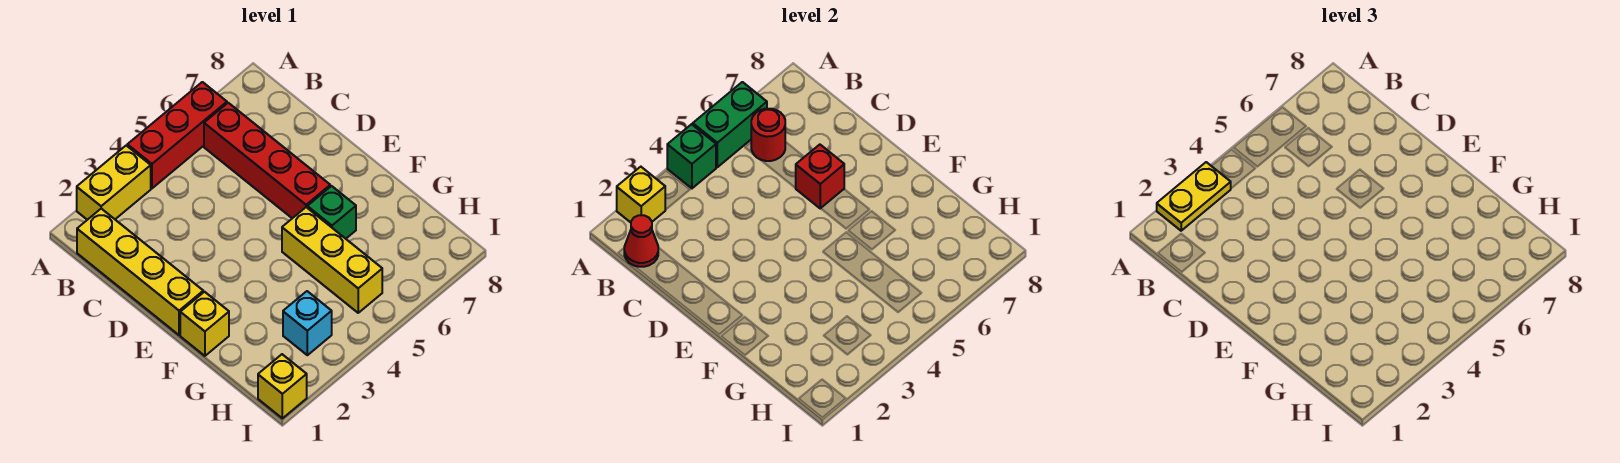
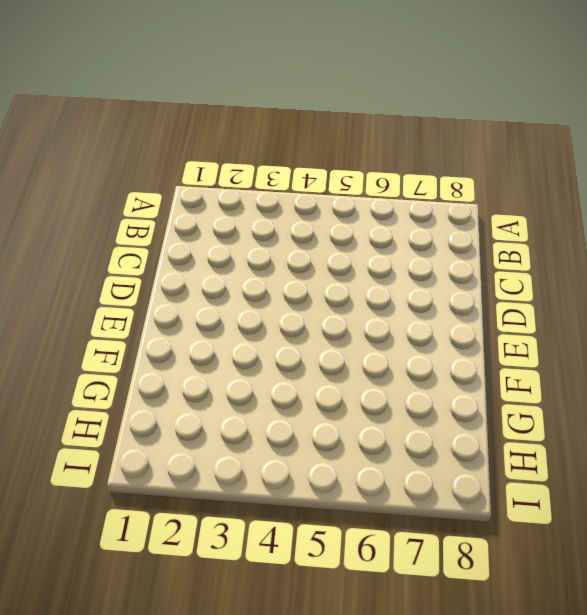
none -> yellow 1x2 brick [77,146,151,220]
none -> red 1x3 brick [127,82,227,188]
none -> yellow 1x4 brick [77,209,203,335]

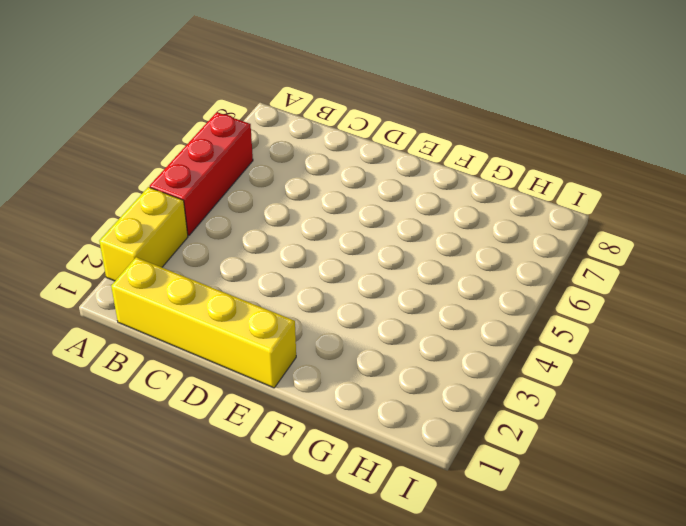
none -> red 1x4 brick [204,103,330,218]
none -> yellow 1x1 brick [180,292,229,356]
none -> yellow 1x3 brick [282,207,382,313]

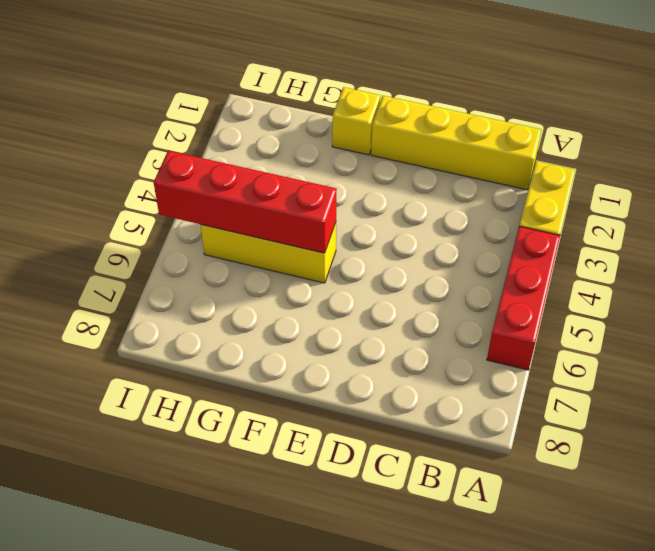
red 1x4 brick [154,151,337,253] -> red 1x4 brick moved to [204,103,330,218]
none -> green 1x1 brick [307,186,356,239]
none -> cyan 1x1 brick [283,291,332,355]
none -> yellow 1x1 brick [258,354,307,418]

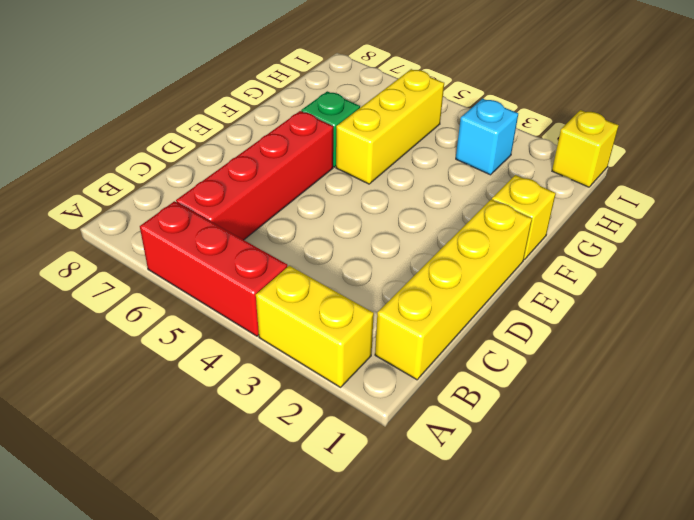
none -> yellow 1x1 brick [617,167,665,222]
none -> green 1x1 brick [667,124,716,188]
none -> green 1x2 brick [693,82,767,167]

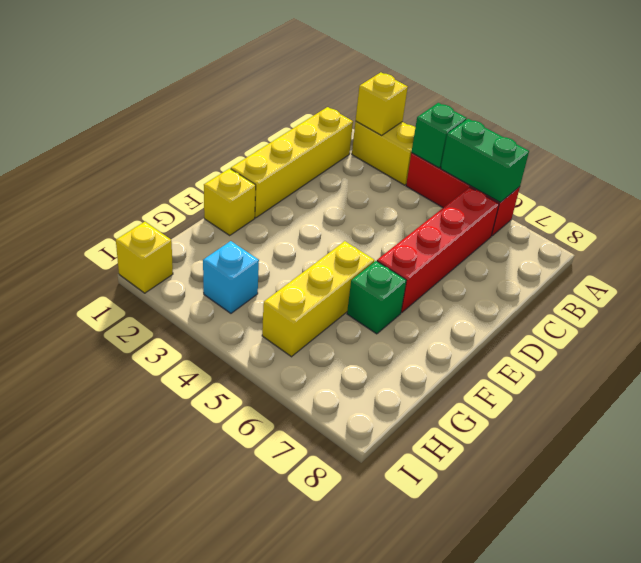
none -> red 1x1 cone [624,215,658,267]
none -> red 1x1 round brick [751,109,785,161]
none -> red 1x1 brick [796,145,844,209]

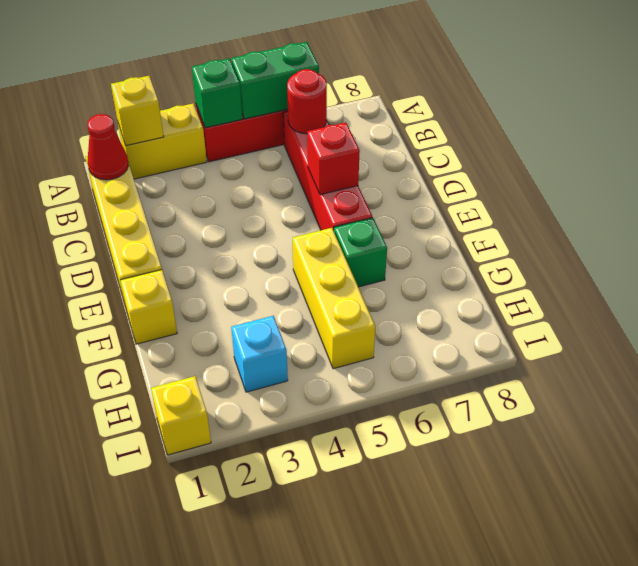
none -> yellow 1x2 plate [1157,162,1231,231]

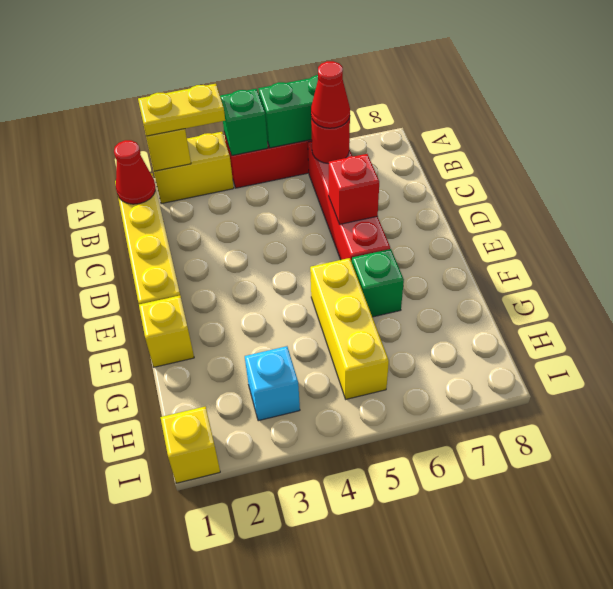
red 1x1 cone [311,61,350,128] -> none

